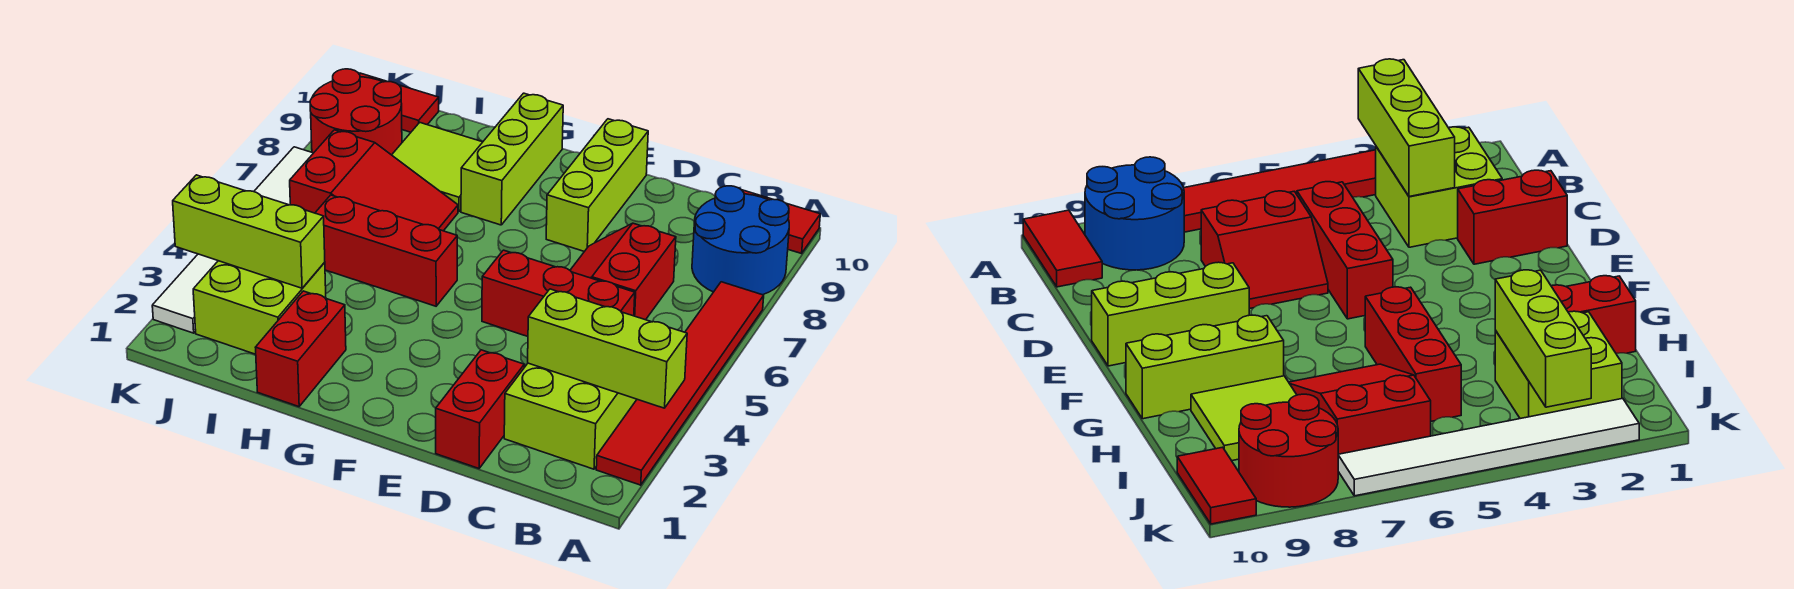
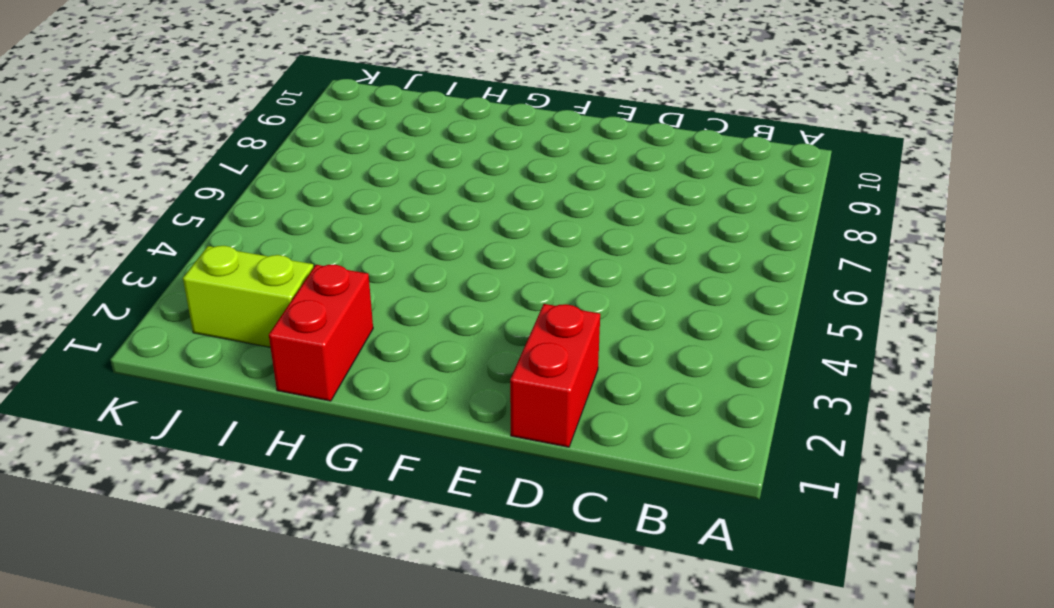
lime 1x2 brick [183,246,314,347] -> lime 2x2 brick [193,261,326,354]
none -> red 1x6 tile [596,282,764,485]
none -> blue 2x2 round brick [692,186,789,295]
none -> red 1x2 tile [742,190,820,254]

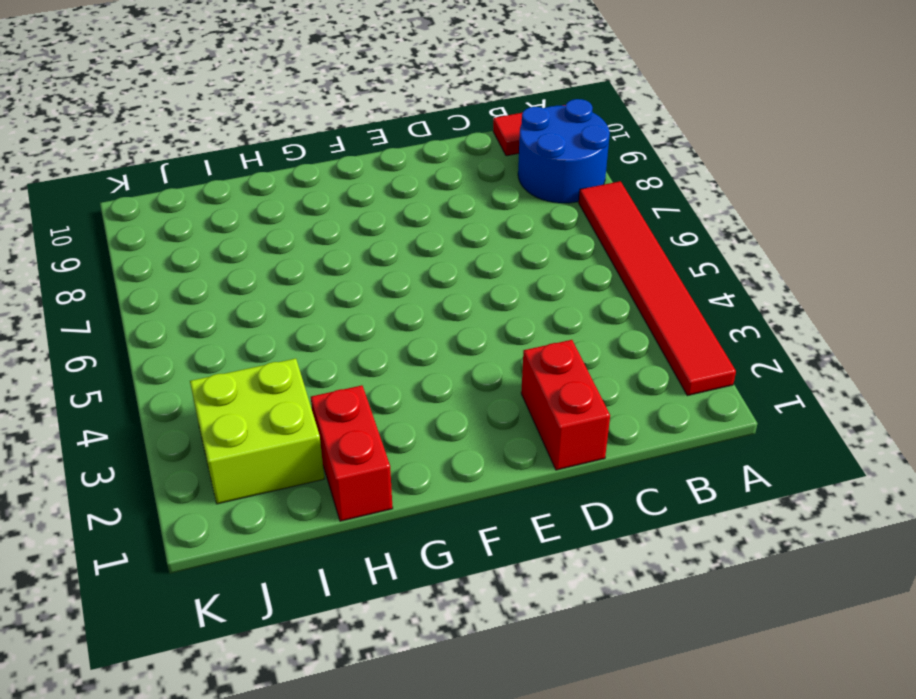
none -> lime 2x2 brick [504,363,637,469]
none -> red 1x3 brick [482,250,635,336]
none -> red 2x2 slope [570,223,676,320]

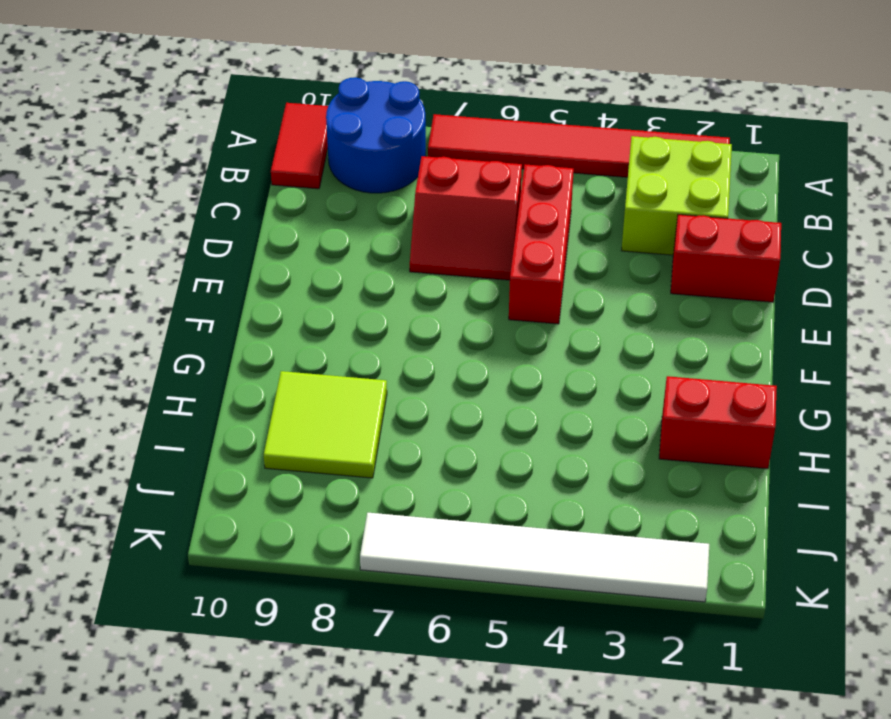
none -> lime 1x3 brick [546,119,648,251]
none -> red 1x3 brick [315,195,457,306]
none -> lime 1x3 brick [461,93,563,225]

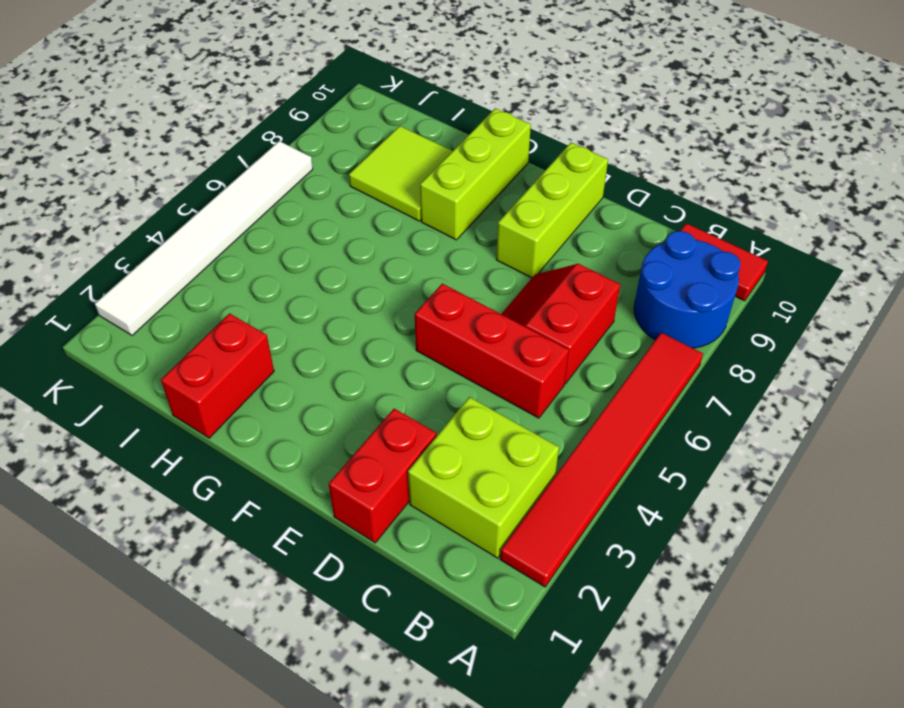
none -> red 1x3 brick [315,195,457,306]
none -> red 2x3 slope [290,130,458,231]
none -> lime 2x2 brick [193,261,326,354]

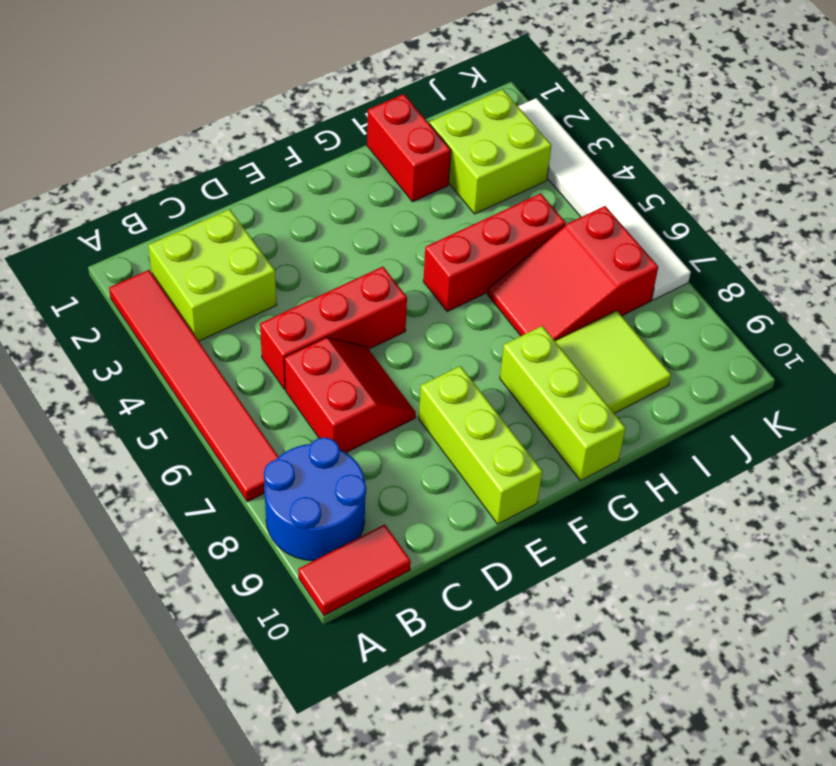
none -> red 1x2 brick [436,350,524,468]
none -> red 2x2 round brick [310,69,402,155]
none -> red 1x2 tile [359,73,439,132]

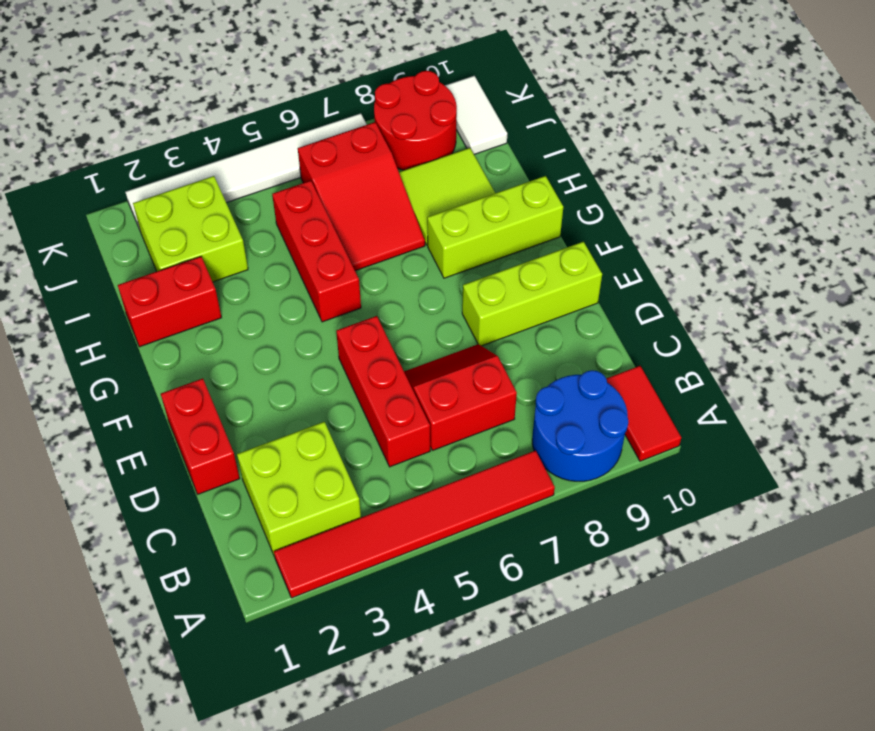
red 1x2 brick [161,379,240,494] -> red 1x2 brick turned to [436,350,524,468]
white 1x2 tile [445,76,507,154] -> red 1x2 tile [359,73,439,132]
none -> lime 1x3 brick [528,289,687,408]
none -> lime 1x3 brick [173,175,325,288]

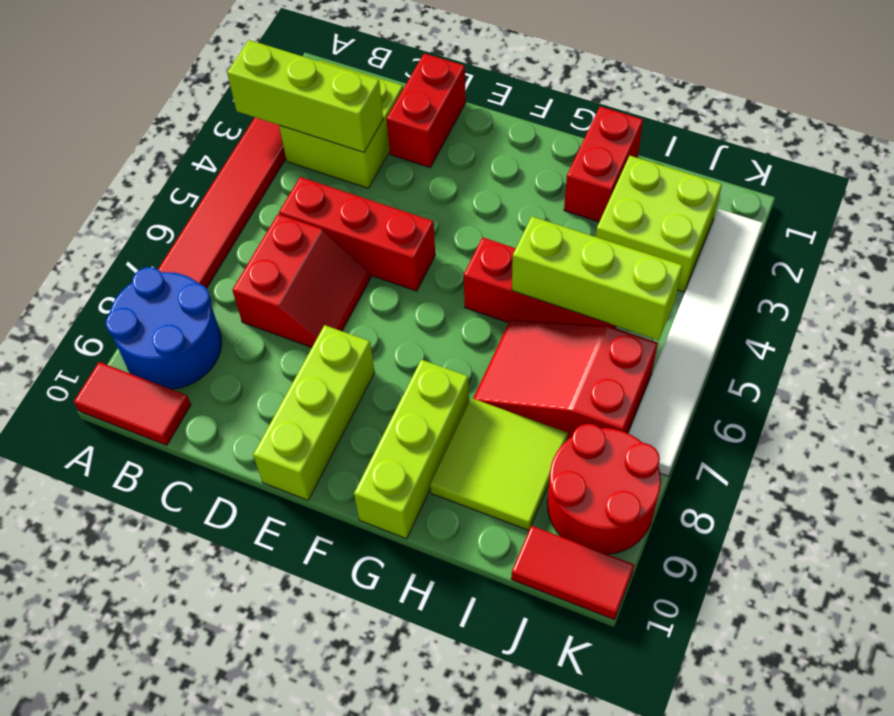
lime 1x3 brick [512,217,683,340] -> lime 1x3 brick moved to [173,175,325,288]

